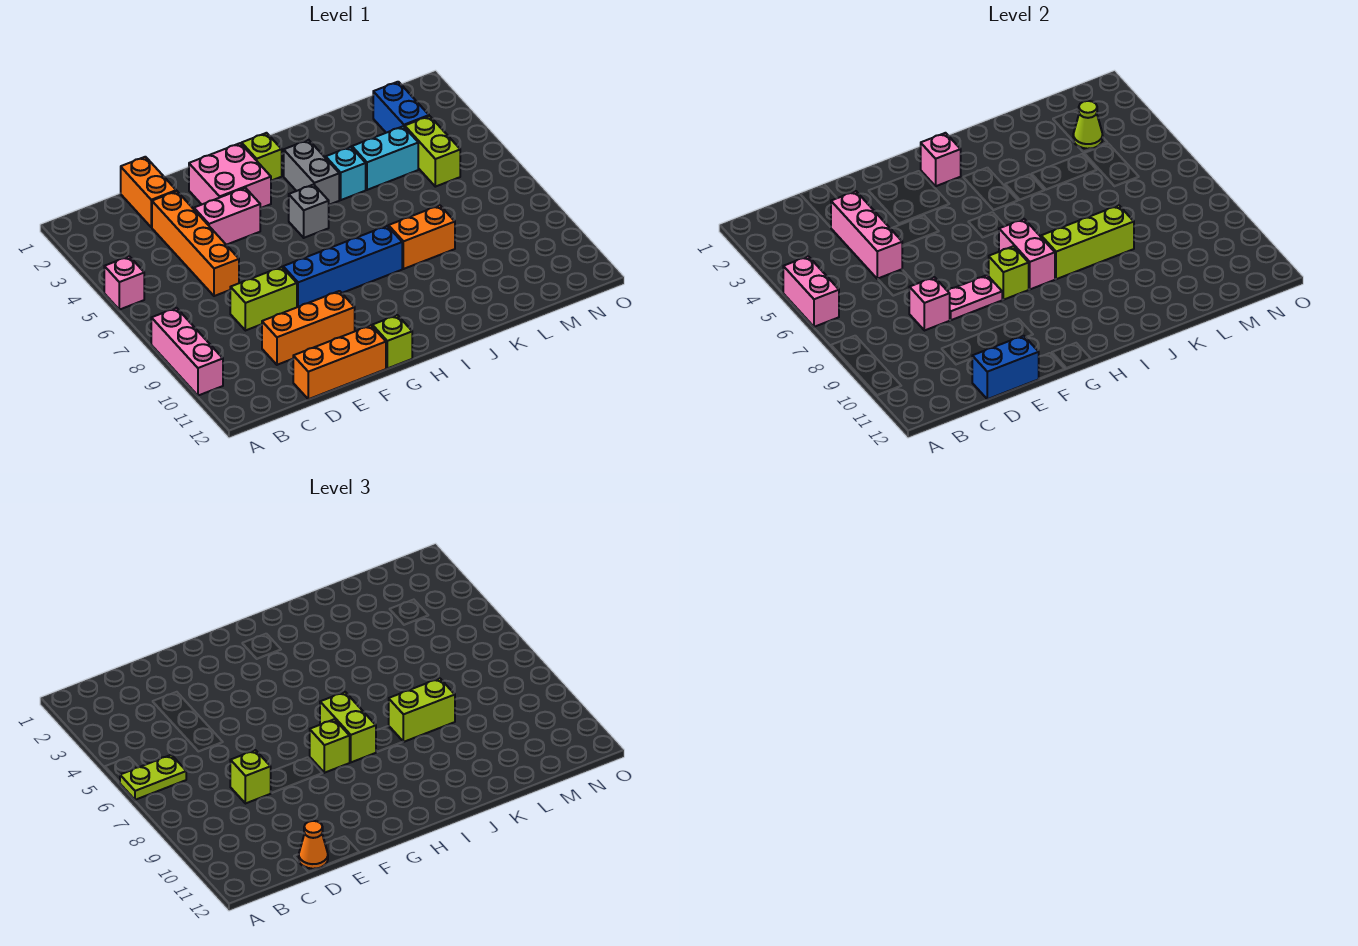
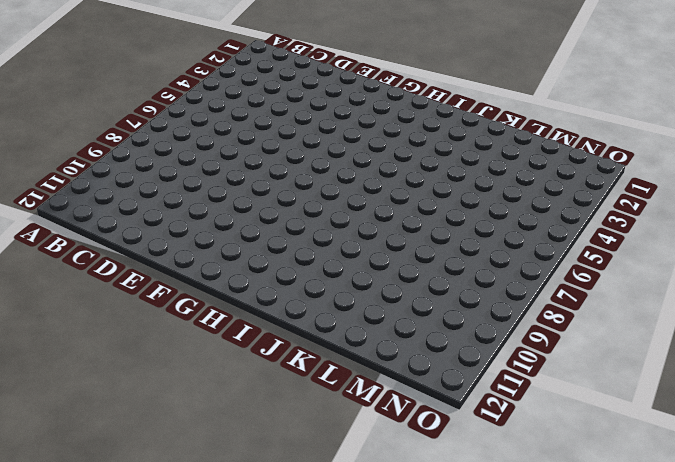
none -> pink 1x1 brick [104,256,144,310]
none -> pink 1x3 brick [151,308,223,396]
none -> orange 1x2 brick [121,157,176,227]
none -> orange 1x4 brick [152,191,239,296]

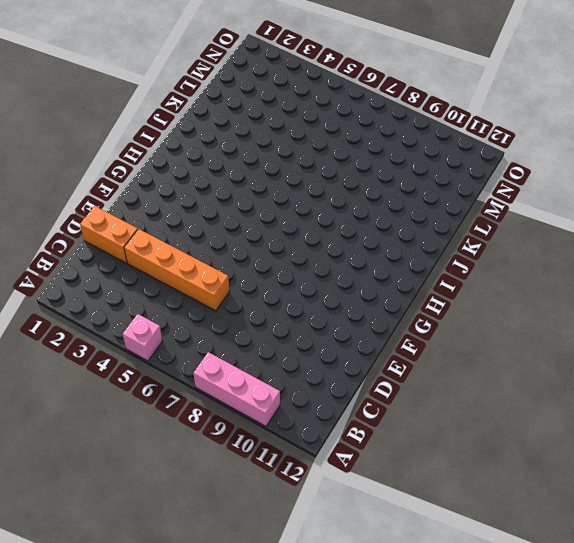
none -> lime 1x2 brick [230,267,297,331]
none -> orange 1x3 brick [262,291,355,365]
none -> orange 1x3 brick [293,325,386,399]
none -> pink 1x2 brick [194,188,260,245]

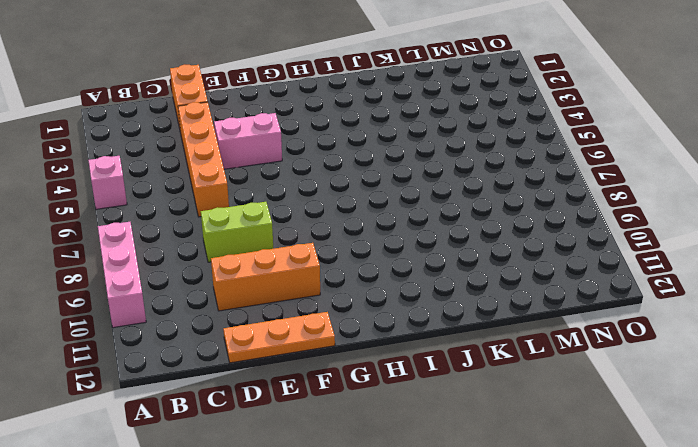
orange 1x3 plate [223,312,335,363] -> orange 1x3 brick [293,325,386,399]
none -> pink 2x2 brick [189,143,271,208]
none -> blue 1x4 brick [283,226,402,307]
none -> lime 1x1 brick [372,315,412,368]
none -> lime 1x1 brick [242,133,282,181]

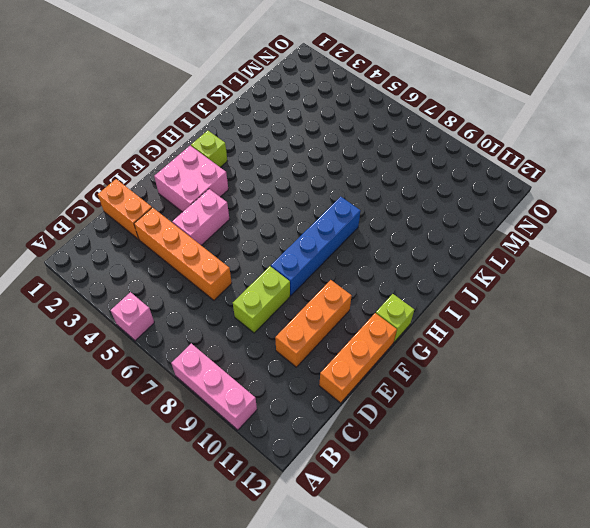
none -> grey 1x1 brick [289,184,329,238]
none -> grey 1x2 brick [284,140,339,205]
none -> cyan 1x1 brick [326,147,366,200]
none -> orange 1x2 brick [389,205,455,269]

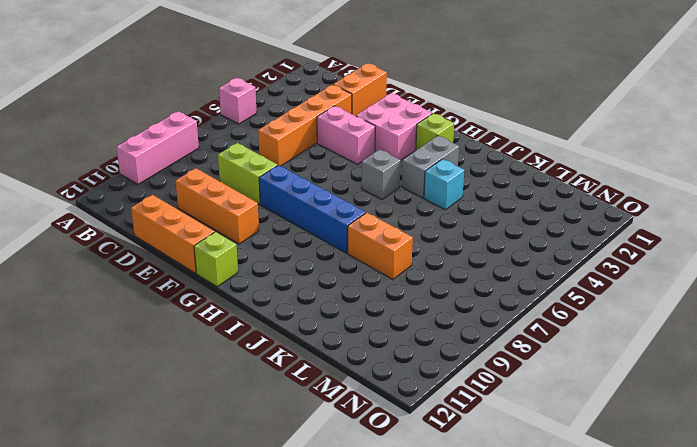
none -> cyan 1x2 brick [352,126,418,190]
none -> blue 1x2 brick [373,82,429,133]
none -> lime 1x2 brick [405,116,460,187]
none -> pink 1x2 brick [783,256,839,327]

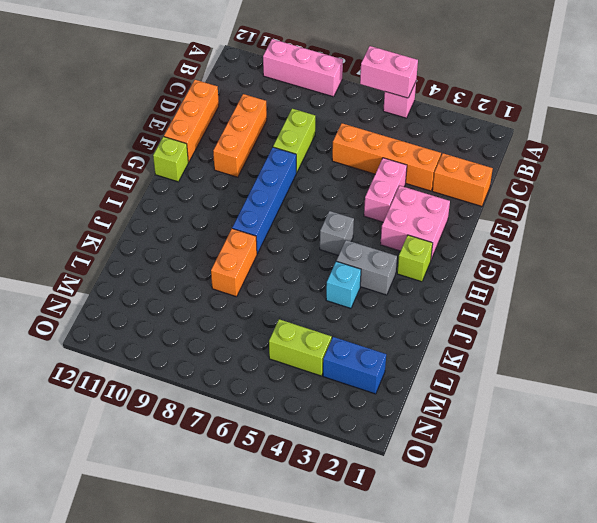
none -> cyan 1x2 brick [352,126,418,190]
none -> pink 1x3 brick [831,191,902,279]
none -> pink 1x1 brick [909,277,950,331]
none -> blue 1x2 brick [972,336,1039,399]

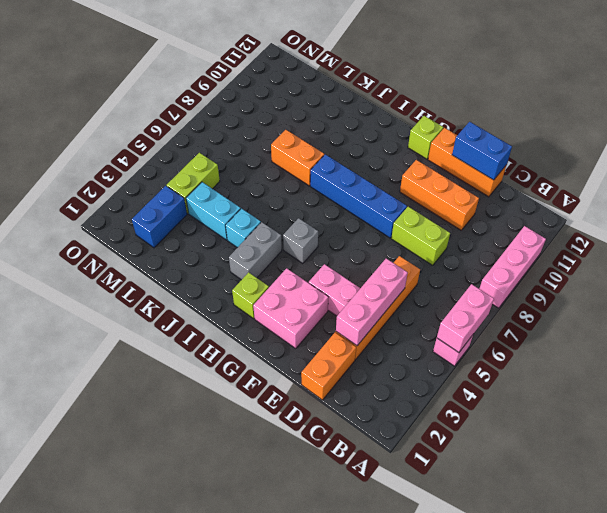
none -> pink 1x1 brick [909,277,950,331]
none -> pink 1x2 plate [948,275,1002,320]
none -> lime 1x1 brick [989,246,1029,300]
none -> pink 1x1 brick [921,133,961,186]

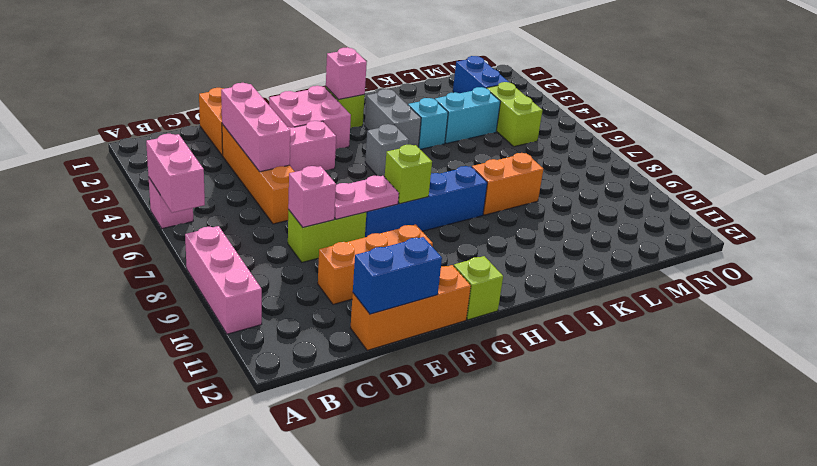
none -> pink 1x2 brick [999,219,1055,289]
none -> lime 1x3 brick [1041,205,1134,279]
none -> lime 1x1 cone [1073,101,1103,149]
none -> lime 1x2 plate [120,755,186,800]

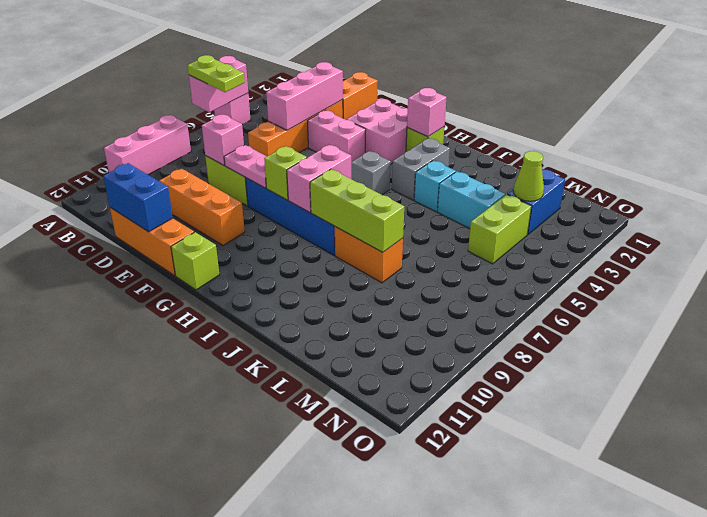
none -> lime 1x1 brick [230,750,271,804]
none -> orange 1x1 cone [299,821,328,869]
none -> lime 1x1 brick [310,719,350,773]
none -> lime 1x2 brick [320,692,376,762]

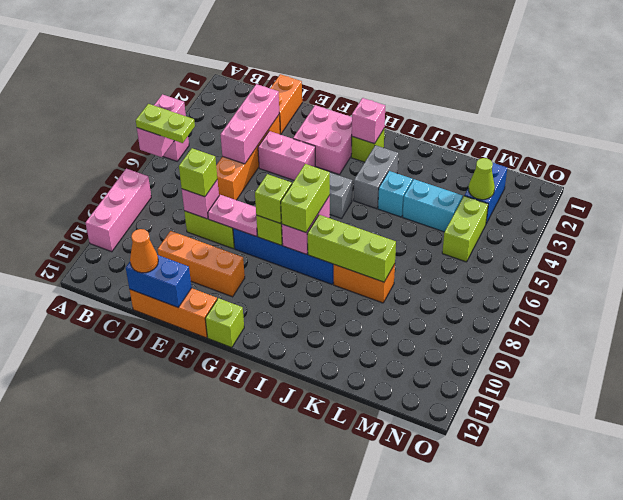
none -> lime 1x2 brick [389,678,455,742]

